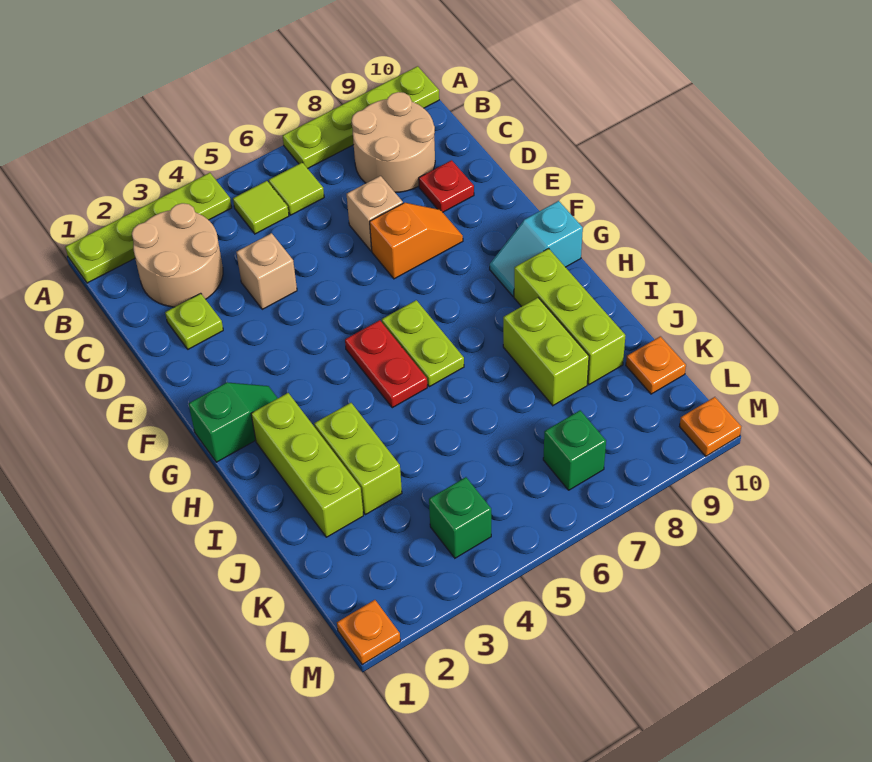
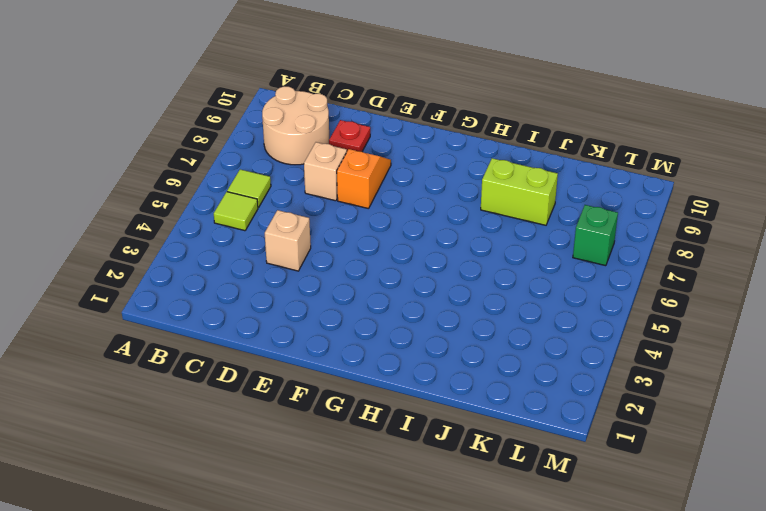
none -> lime 1x4 plate [65,173,232,283]
none -> lime 1x4 plate [283,66,439,169]
none -> tan 2x2 round brick [132,203,223,307]

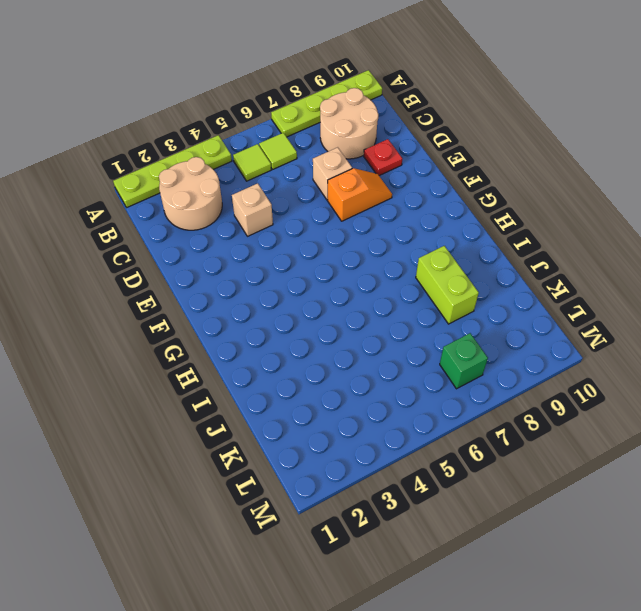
none -> lime 1x1 plate [165,293,223,349]
none -> green 1x2 slope [189,382,278,462]
none -> red 1x2 plate [345,320,427,408]

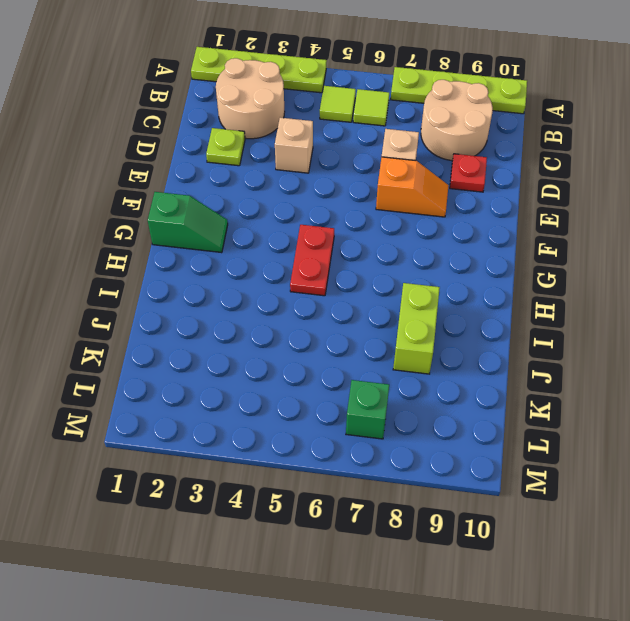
none -> lime 1x2 plate [382,300,464,387]
none -> cyan 1x2 slope [490,201,583,296]
none -> lime 1x3 brick [251,393,363,537]

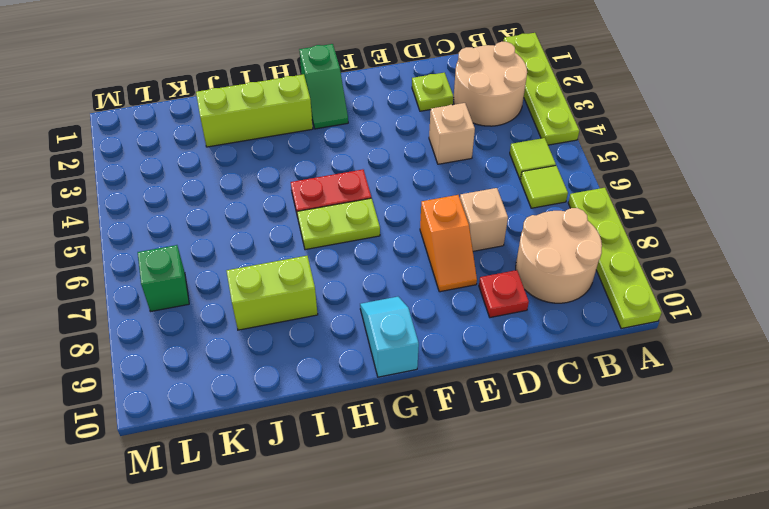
none -> lime 1x3 brick [514,249,625,385]
none -> lime 1x2 brick [314,403,402,515]
none -> orange 1x1 plate [626,336,686,394]

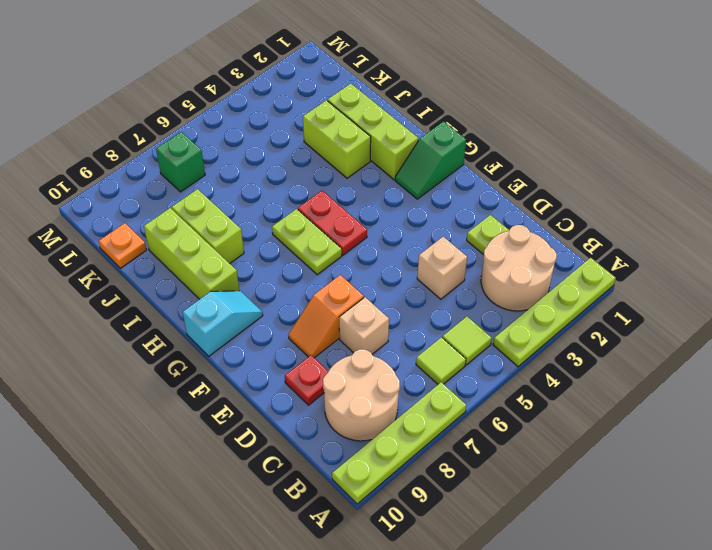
none -> green 1x1 brick [429,477,491,558]
none -> orange 1x1 plate [337,600,400,665]
none -> orange 1x1 plate [680,397,741,456]

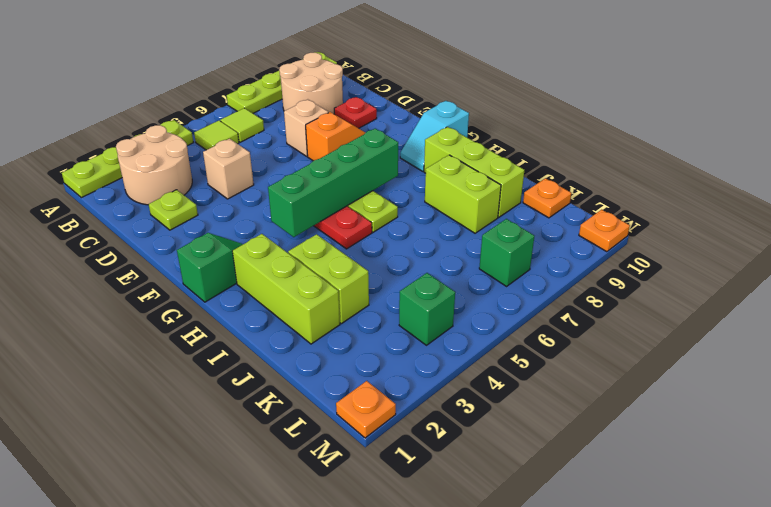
green 1x4 brick [268,129,398,237] -> none

